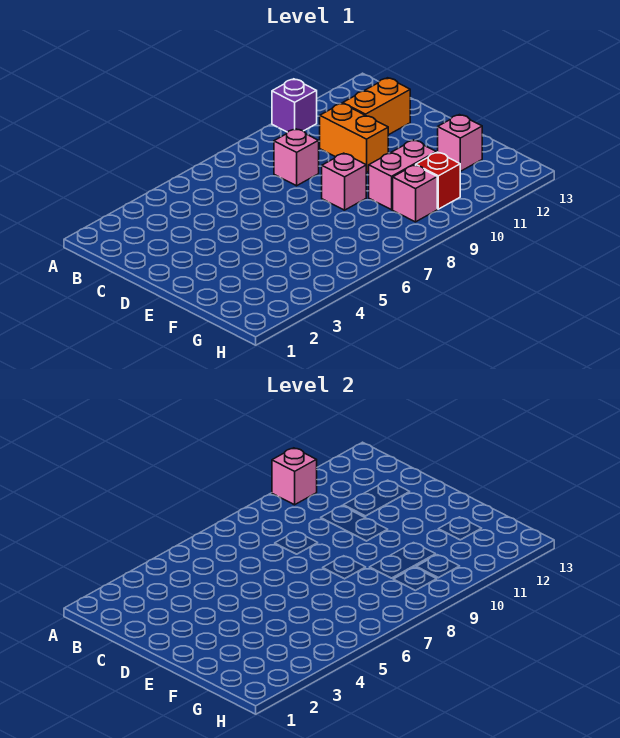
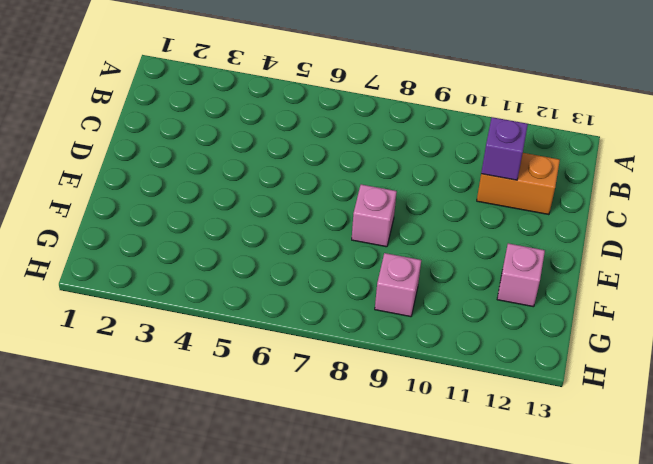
purple 1x1 brick [481,117,528,180] -> purple 1x1 brick moved to [272,79,317,132]
none -> pink 1x1 brick [274,129,319,186]
none -> orange 1x2 brick [320,103,388,172]

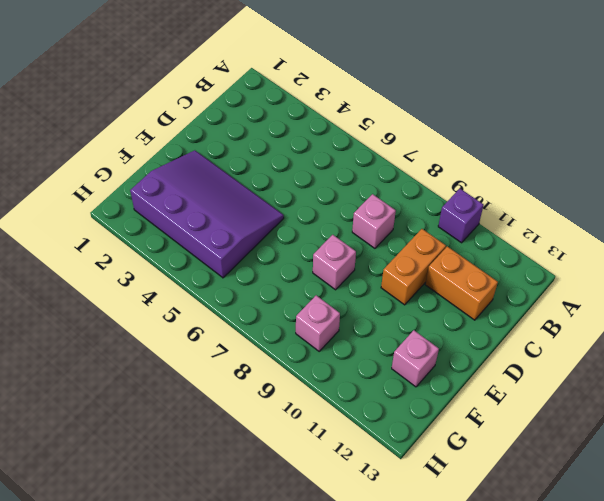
purple 3x4 slope [130,150,284,278] -> none
none -> pink 1x2 brick [369,140,436,210]
none -> red 1x1 brick [416,152,460,209]

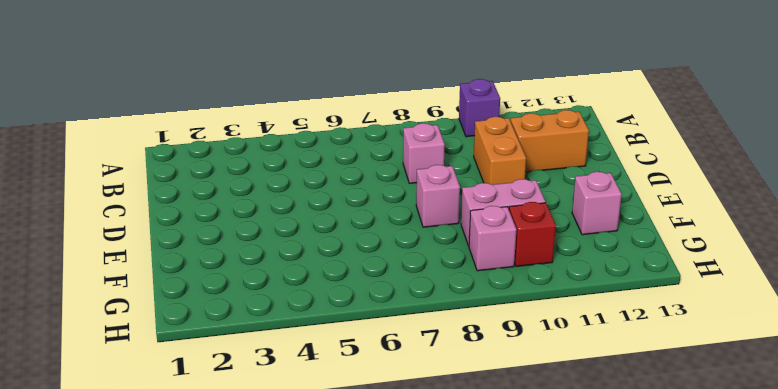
none -> pink 1x1 brick [272,448,317,505]

